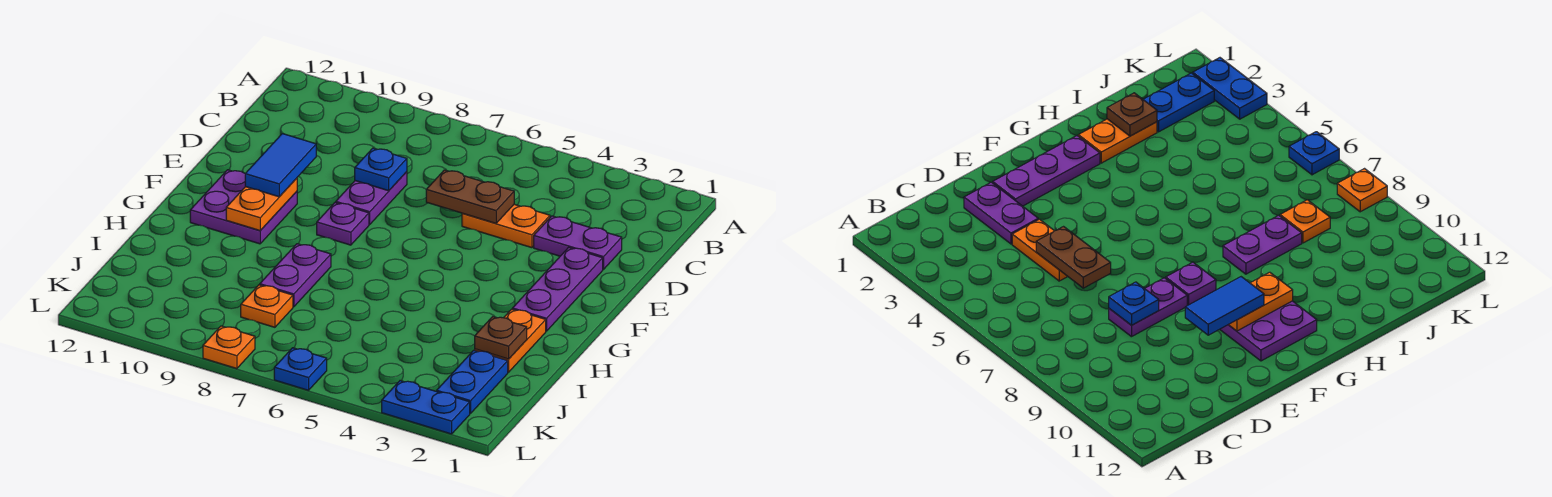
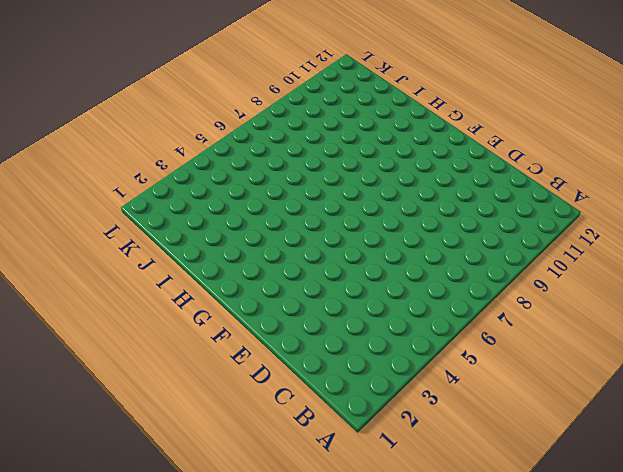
none -> purple 1x2 plate [534,216,622,269]
none -> orange 1x2 plate [462,204,550,248]
none -> purple 1x2 plate [336,172,407,224]

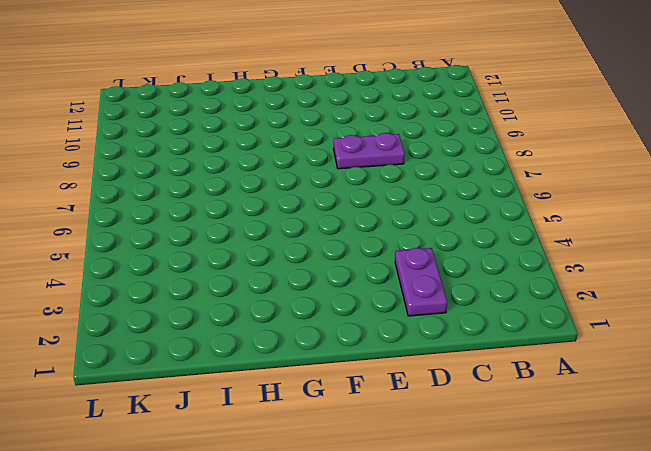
none -> orange 1x2 plate [462,204,550,248]
none -> purple 1x3 plate [513,247,603,331]
none -> purple 1x1 plate [317,203,369,245]

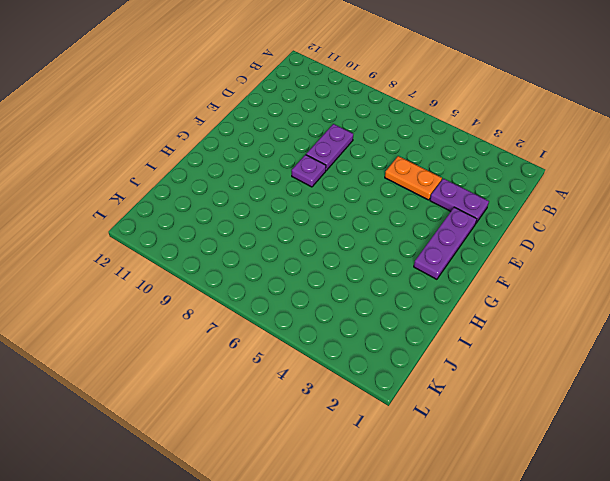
none -> purple 2x2 plate [190,170,297,244]
none -> orange 1x2 plate [475,309,546,372]
none -> purple 1x2 plate [260,244,331,307]

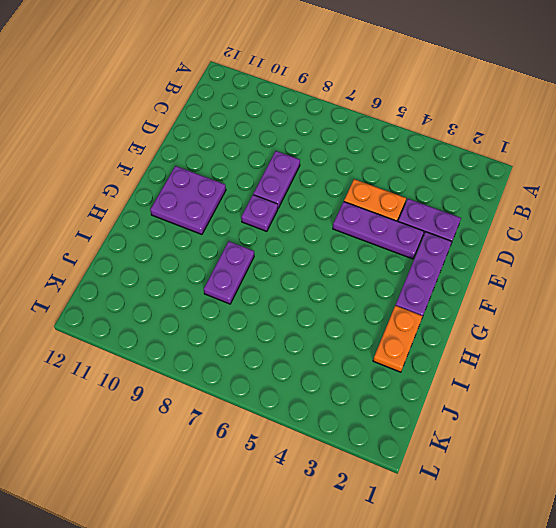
purple 1x3 plate [333,202,424,259] -> none
none -> blue 1x2 plate [437,350,508,413]
none -> orange 1x1 plate [241,285,293,327]
none -> blue 1x2 plate [382,381,470,434]

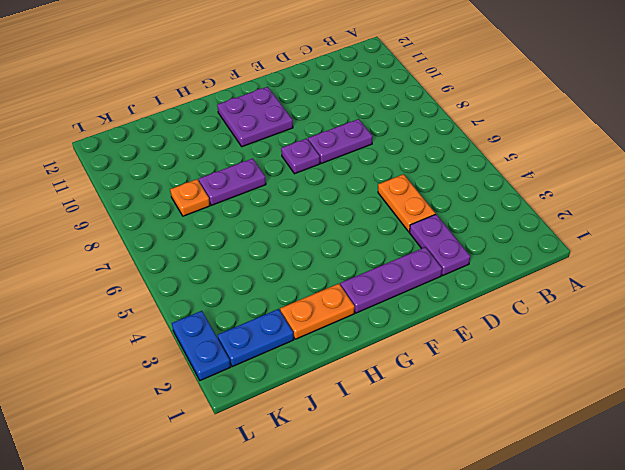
none -> blue 1x1 plate [274,348,327,390]
none -> orange 1x1 plate [203,326,255,369]
none -> brown 1x2 plate [426,170,514,223]

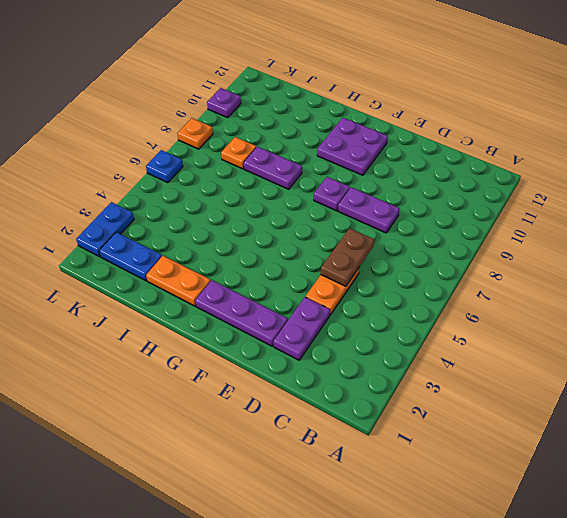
purple 1x1 plate [207,88,241,118] -> none
none -> blue 1x1 plate [355,148,407,191]
none -> orange 1x2 plate [226,178,297,231]
none -> brown 1x1 plate [475,317,527,359]

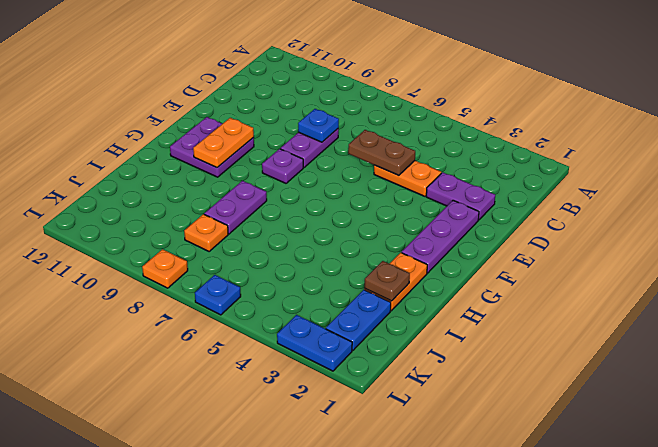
none -> blue 1x2 tile [245,134,316,197]

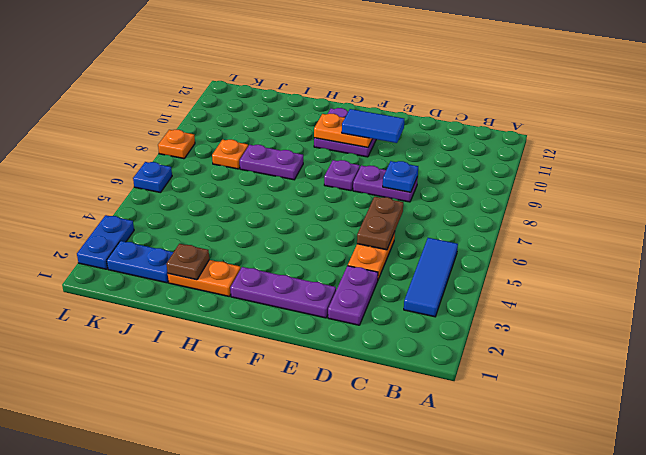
blue 1x3 tile [404,238,458,317] -> none

